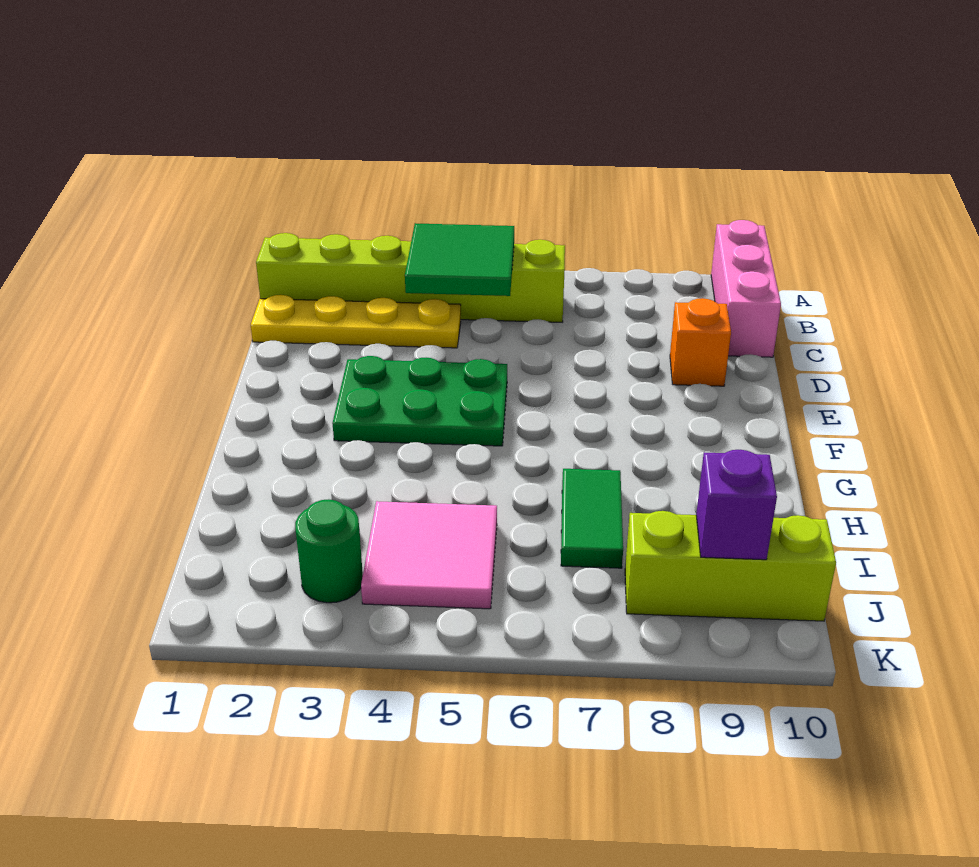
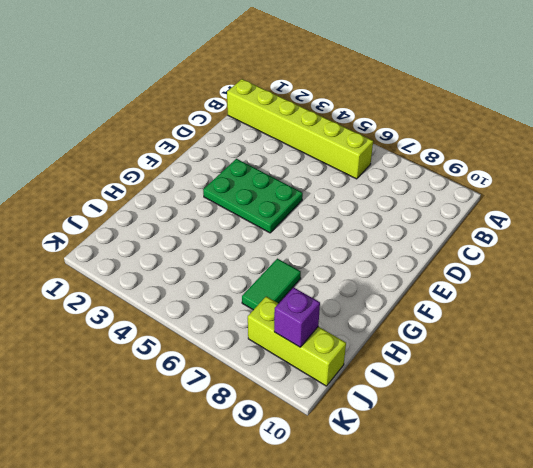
none -> pink 1x3 brick [711,220,781,357]
none -> yellow 1x4 plate [251,295,461,348]

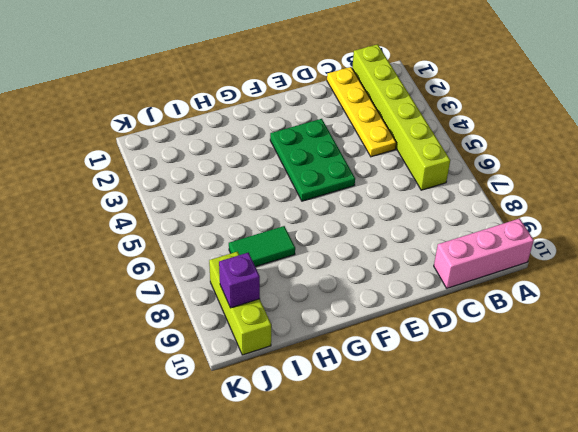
none -> orange 1x1 brick [670,298,731,386]
none -> pink 2x2 tile [361,501,497,609]

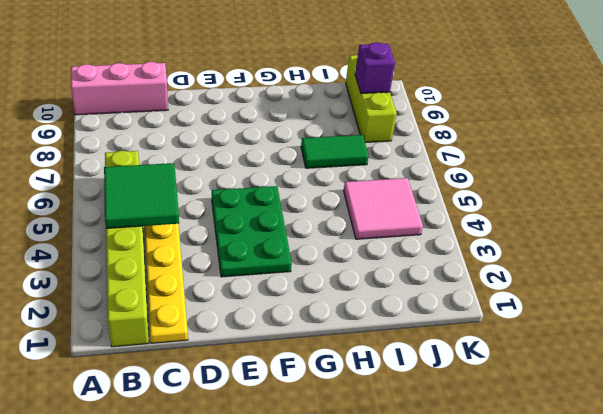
none -> orange 1x1 brick [670,298,731,386]
none -> green 1x1 round brick [295,499,363,603]

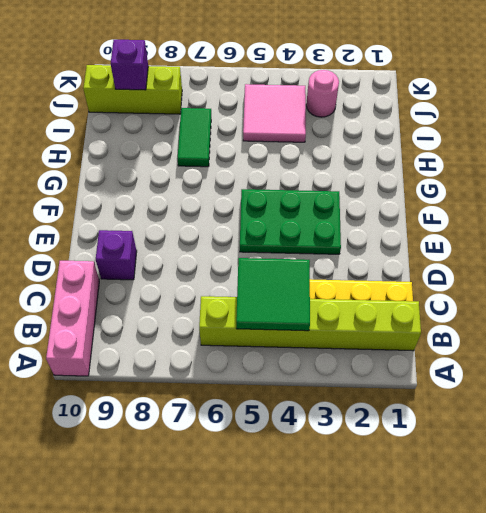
purple 1x1 brick [96,230,137,280] -> orange 1x1 brick [670,298,731,386]
pink 1x1 round brick [306,70,339,117] -> green 1x1 round brick [295,499,363,603]

